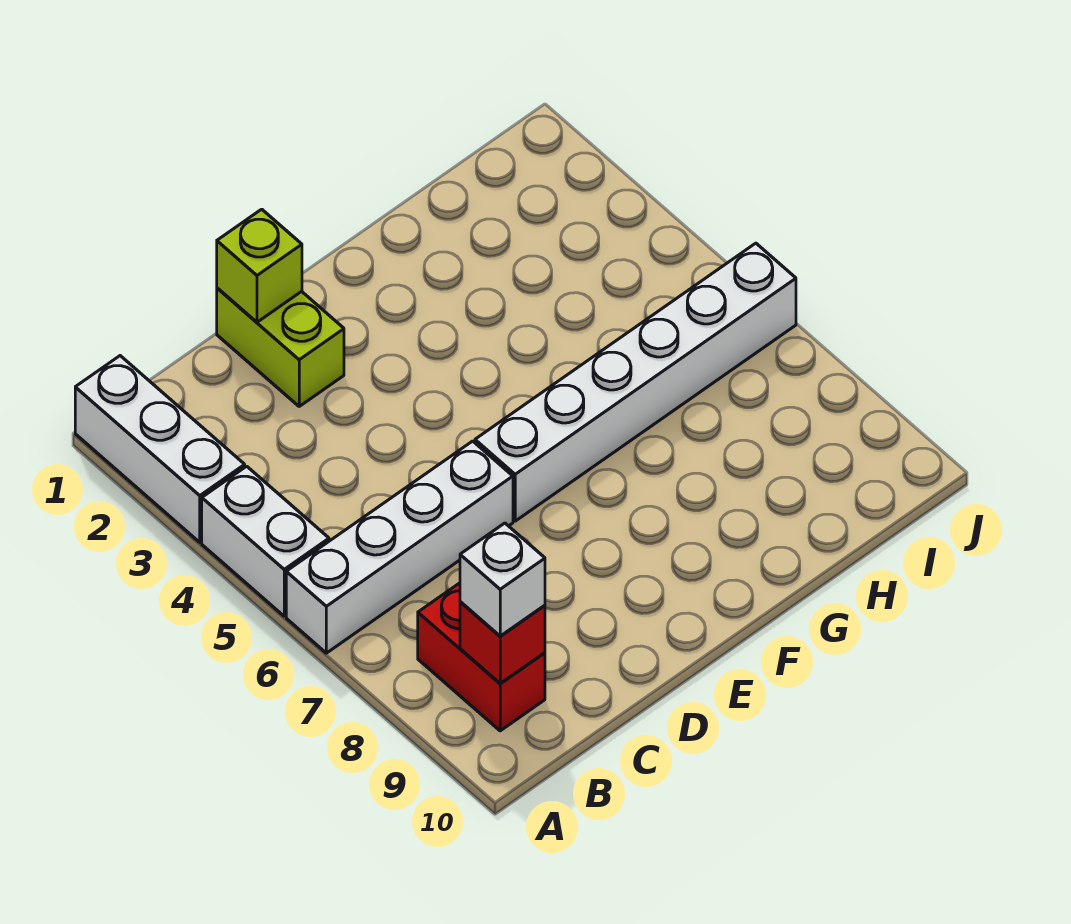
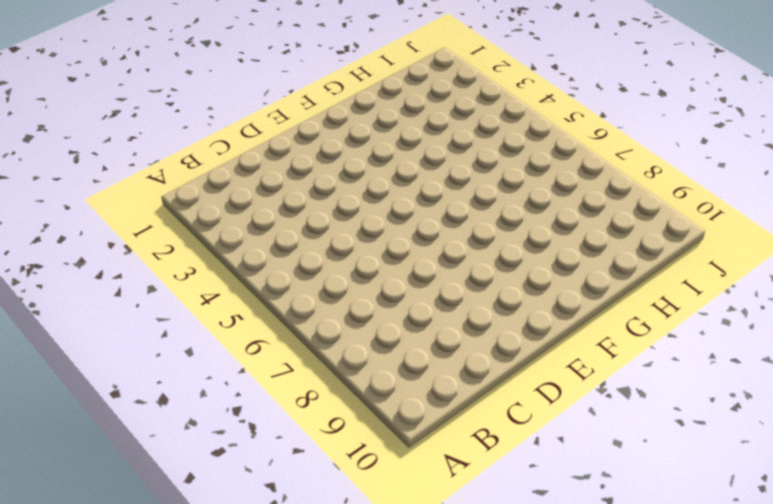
none -> white 1x3 brick [75,356,245,542]
none -> white 1x2 brick [202,466,329,616]

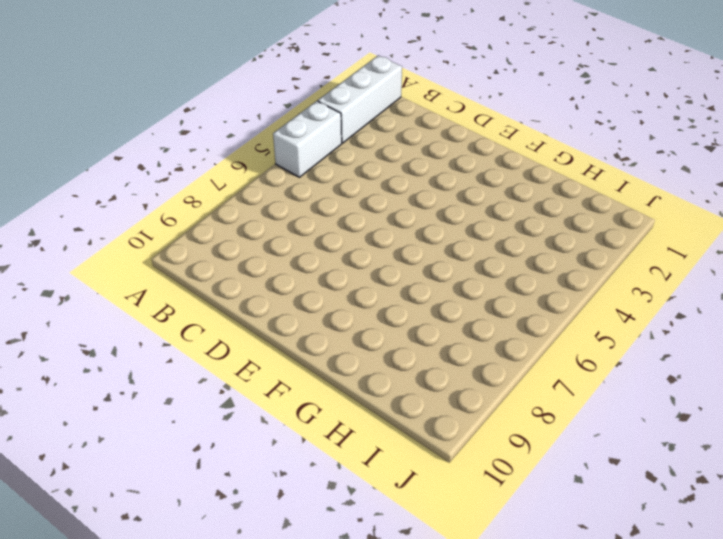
none -> white 1x4 brick [286,441,513,653]
none -> red 1x2 brick [418,583,545,731]

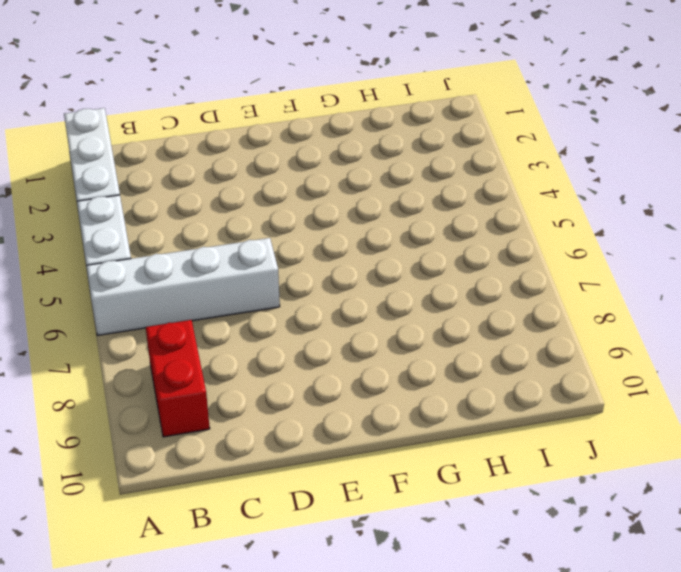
none -> lime 1x2 brick [217,288,344,406]
none -> white 1x6 brick [475,243,796,521]

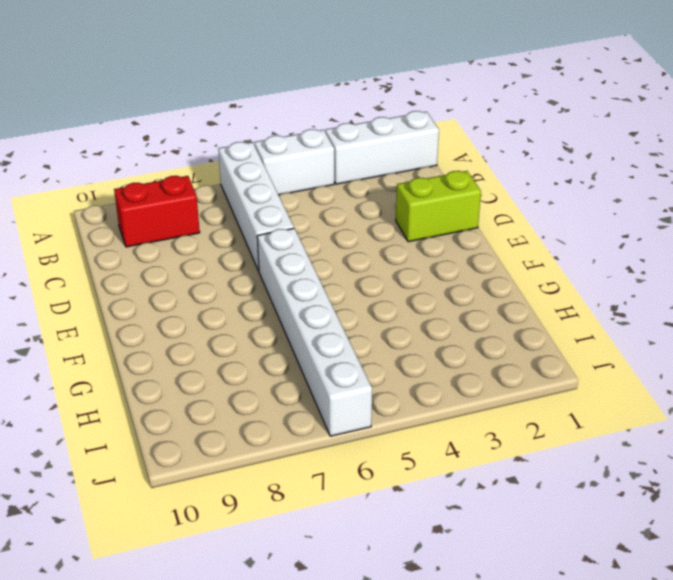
none -> red 1x1 brick [460,602,545,683]
none -> lime 1x1 brick [217,209,302,322]

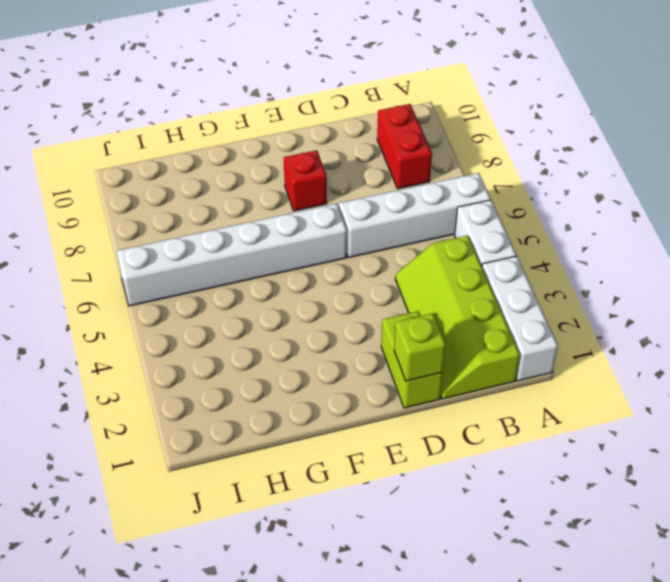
lime 2x4 slope [395,236,520,399] -> none
red 1x1 brick [284,150,327,211] -> red 1x1 brick moved to [460,602,545,683]
none -> white 1x1 brick [460,523,545,636]

